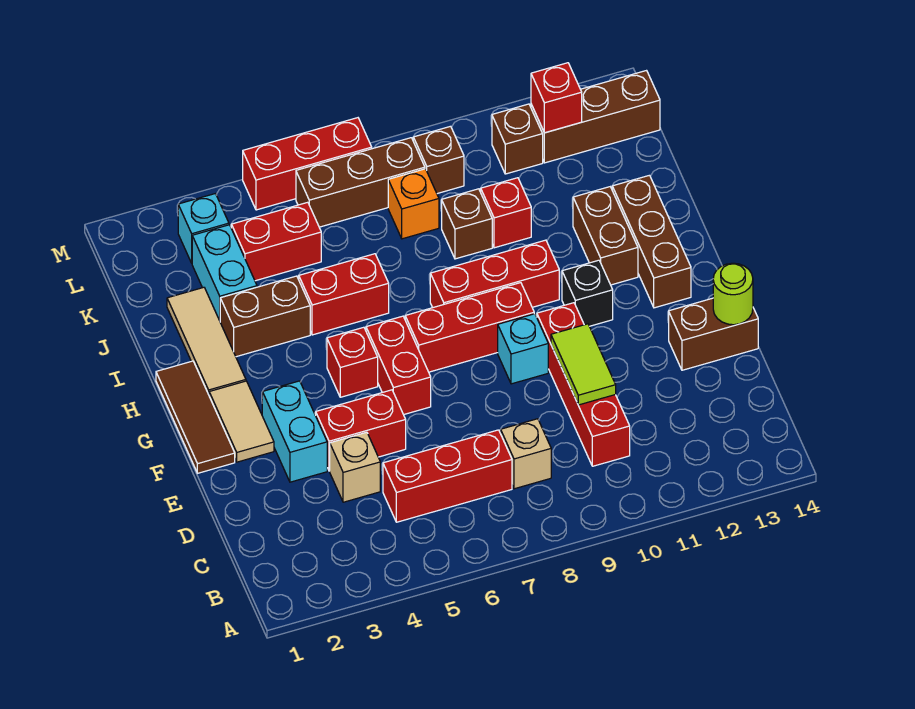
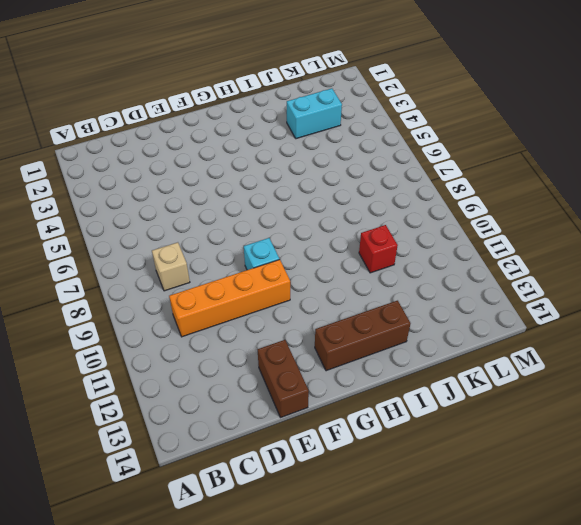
orange 1x4 brick [169,259,290,337] -> red 1x4 brick [537,303,630,466]
none -> red 1x3 brick [383,430,512,522]
none -> tan 1x1 brick [330,432,380,502]
none -> cyan 1x2 brick [262,381,327,482]
none -> red 1x2 brick [316,390,406,471]

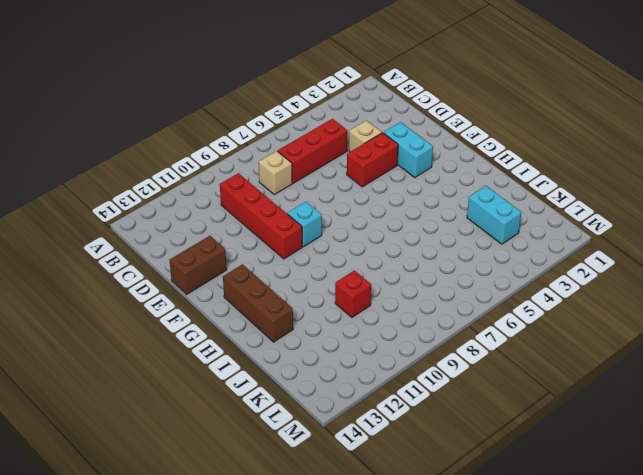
none -> brown 1x3 tile [156,361,235,473]
none -> tan 1x2 tile [209,381,274,462]
none -> red 1x2 brick [366,316,431,415]
none -> red 1x1 brick [327,327,378,397]

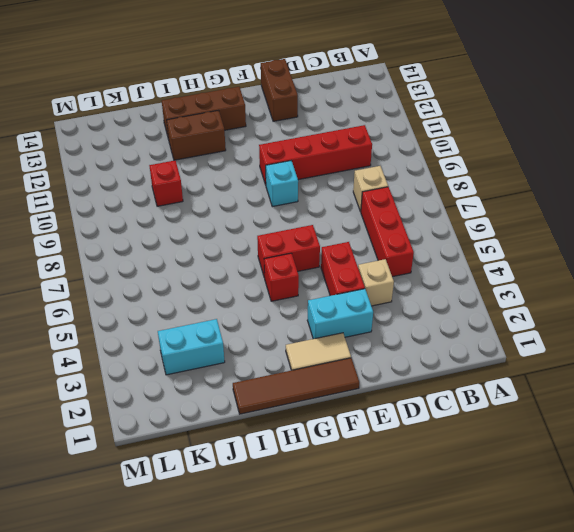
brown 1x4 tile [233,358,359,414] -> brown 1x3 tile [156,361,235,473]
none -> red 1x3 brick [405,283,534,372]
none -> black 1x1 brick [562,260,613,326]
none -> tan 1x3 tile [167,287,246,394]
none -> red 1x3 brick [430,240,559,308]

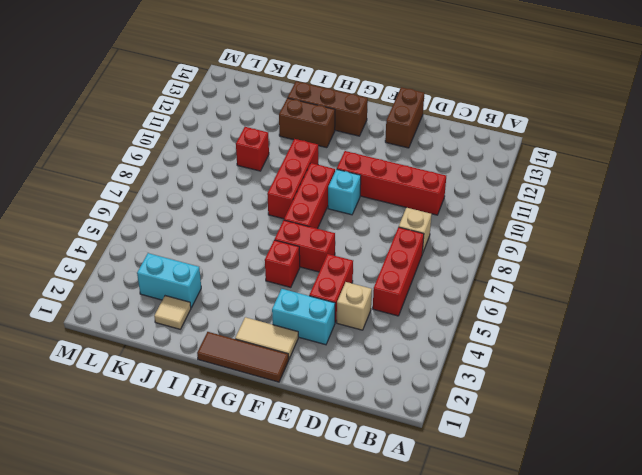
tan 1x1 tile [154,296,191,329] -> tan 1x3 tile [167,287,246,394]
none -> black 1x1 brick [562,260,613,326]
none -> brown 1x2 brick [220,276,310,357]
none -> red 1x2 brick [299,254,389,335]
none -> brown 1x1 brick [442,189,492,259]

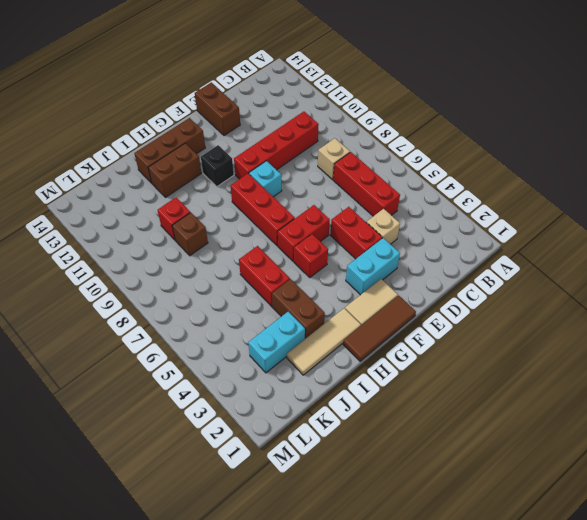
none -> red 1x3 brick [430,240,559,308]
none -> red 1x2 brick [231,202,321,281]
none -> orange 1x1 brick [388,169,439,239]
none -> cyan 1x1 brick [178,194,229,263]

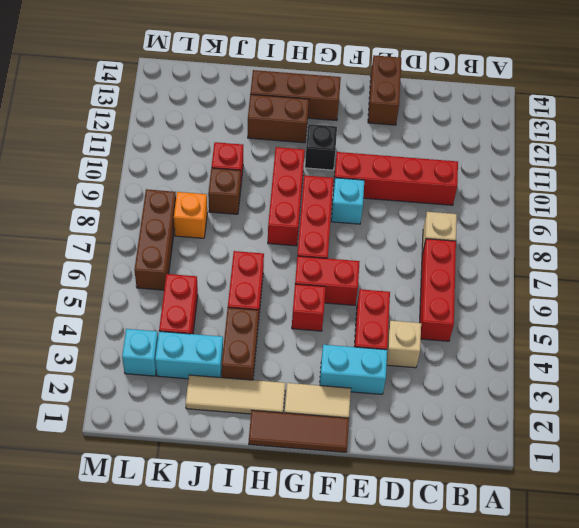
none -> brown 1x1 brick [413,126,464,194]
none -> brown 1x1 brick [492,104,543,174]
none -> brown 1x3 brick [531,71,660,163]
none -> red 1x3 brick [243,118,372,210]

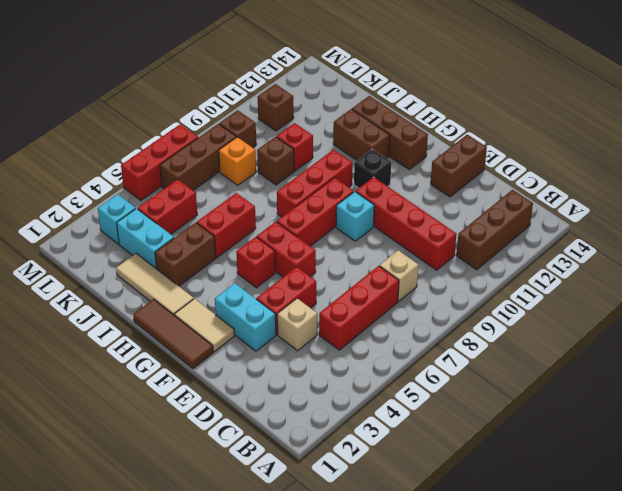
brown 1x3 brick [456,190,533,270] -> brown 1x3 brick moved to [531,71,660,163]
none -> lime 1x2 tile [551,324,616,405]
none -> lime 1x1 round brick [713,263,753,325]
none -> red 1x1 brick [531,63,582,133]

